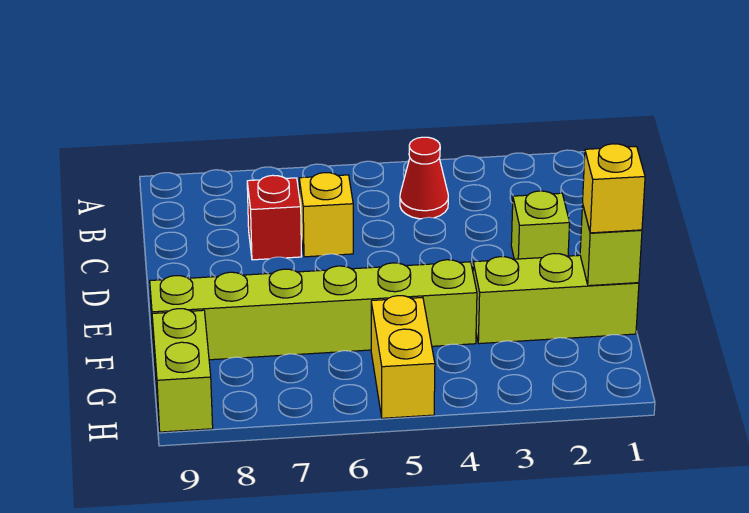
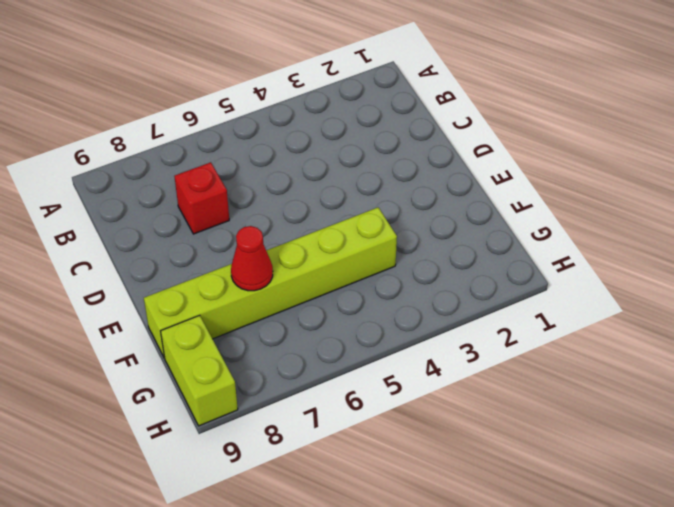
red 1x1 cone [231,226,273,291] -> red 1x1 cone moved to [400,137,448,219]
none -> yellow 1x1 brick [299,173,353,257]
none -> lime 1x1 brick [511,191,570,259]

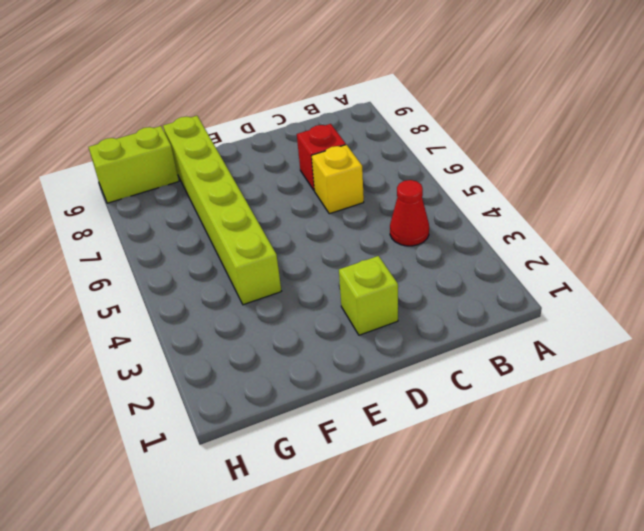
none -> lime 1x3 brick [473,254,639,344]
none -> yellow 1x2 brick [371,296,435,418]

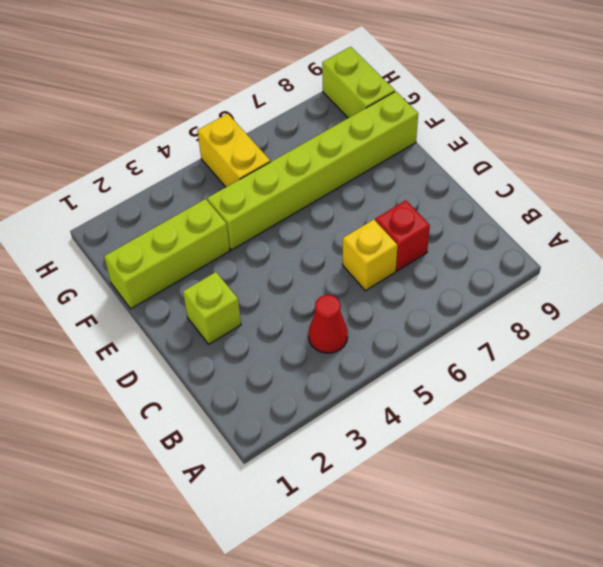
none -> lime 1x1 brick [580,204,642,286]
none -> yellow 1x1 brick [583,144,645,233]

